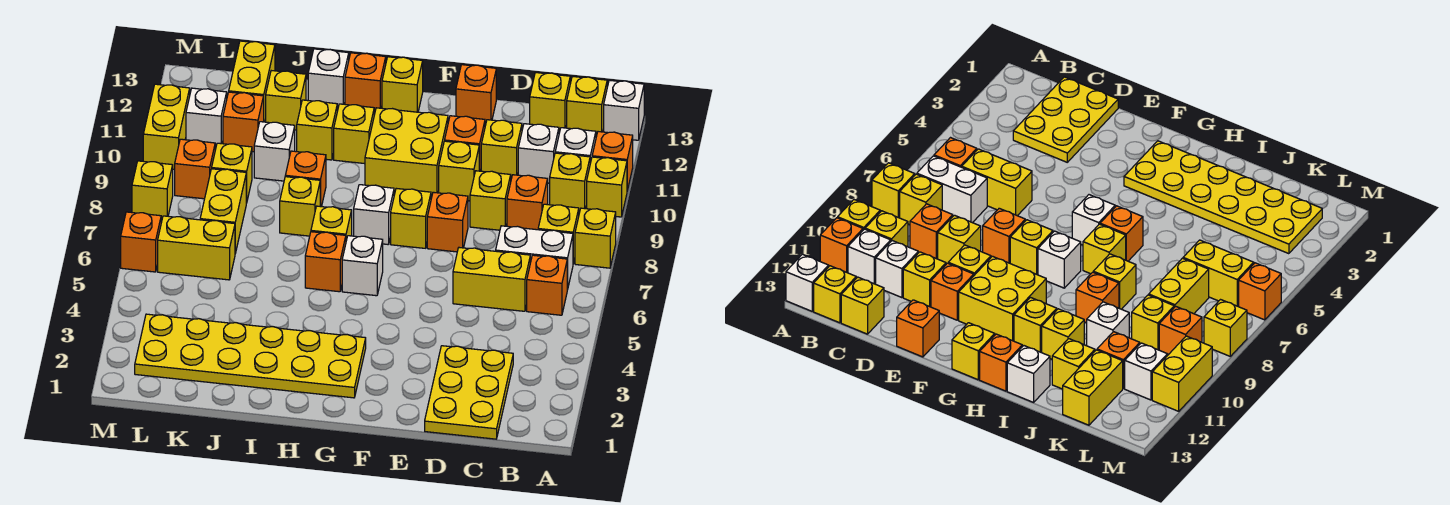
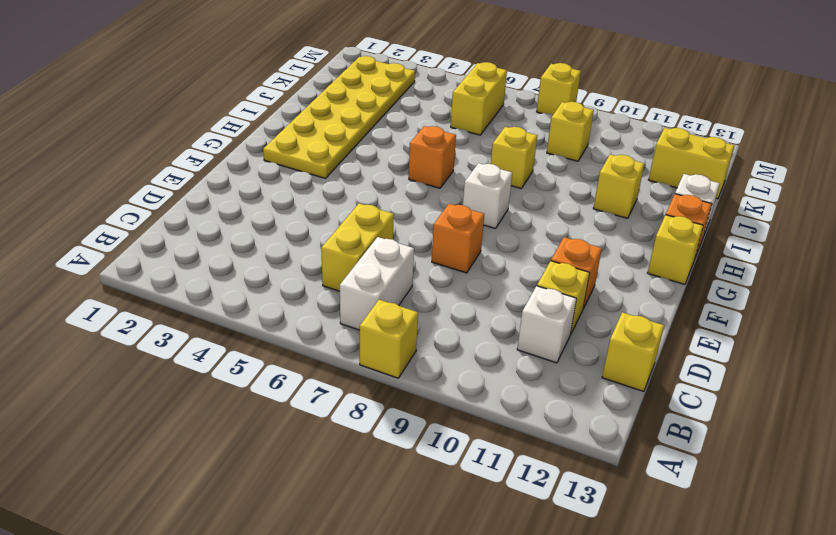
none -> yellow 1x1 brick [587,157,627,217]
none -> orange 1x1 brick [592,132,633,191]
none -> white 1x1 brick [604,80,644,140]
none -> orange 1x1 brick [527,255,567,315]

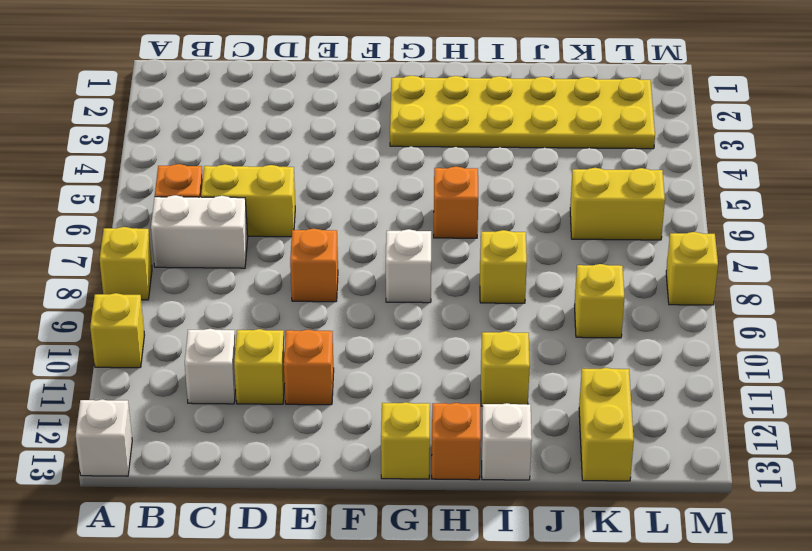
none -> orange 1x1 brick [592,132,633,191]
none -> yellow 1x1 brick [538,204,579,263]
none -> yellow 1x1 brick [550,153,590,213]
none -> white 1x1 brick [555,128,596,163]

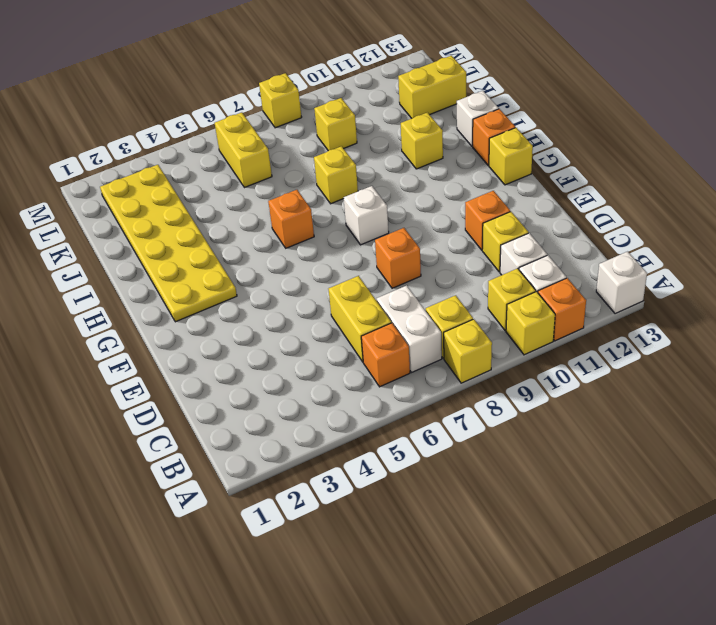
none -> yellow 1x1 brick [567,76,607,136]
none -> yellow 2x3 plate [425,346,513,439]
none -> orange 1x1 brick [507,175,548,230]
none -> yellow 1x1 brick [530,73,570,132]

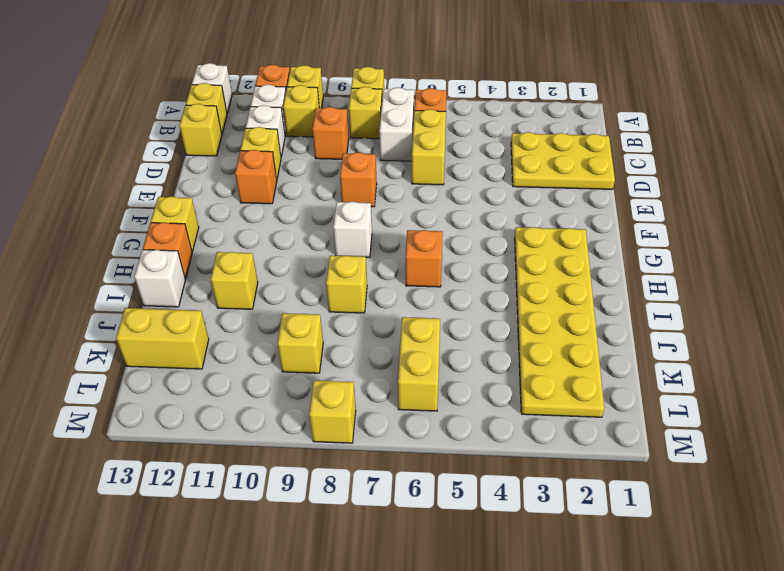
none -> yellow 1x1 brick [470,171,511,230]
none -> yellow 1x1 brick [439,141,479,201]
none -> orange 1x1 brick [456,65,496,124]
none -> yellow 1x1 brick [391,188,431,248]

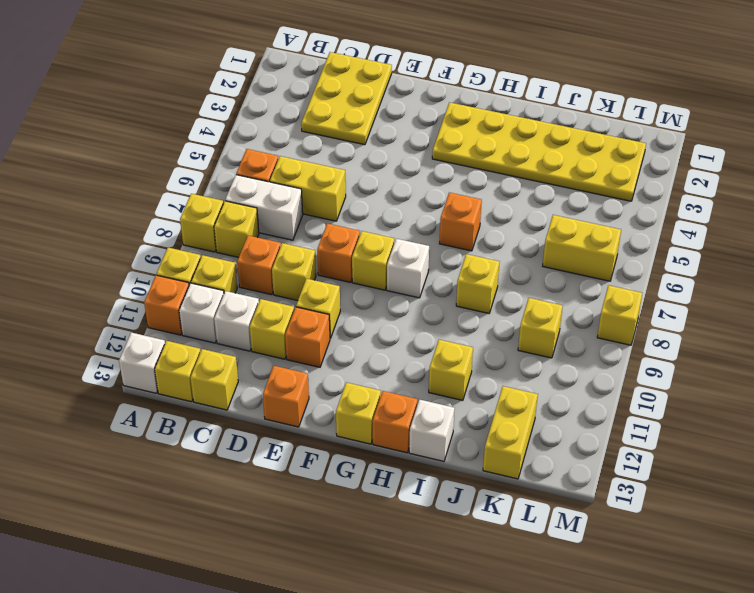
none -> yellow 2x2 brick [365,108,448,197]
none -> white 1x1 brick [342,236,383,296]
none -> yellow 1x1 brick [311,206,352,241]
none -> yellow 1x1 brick [334,104,374,164]

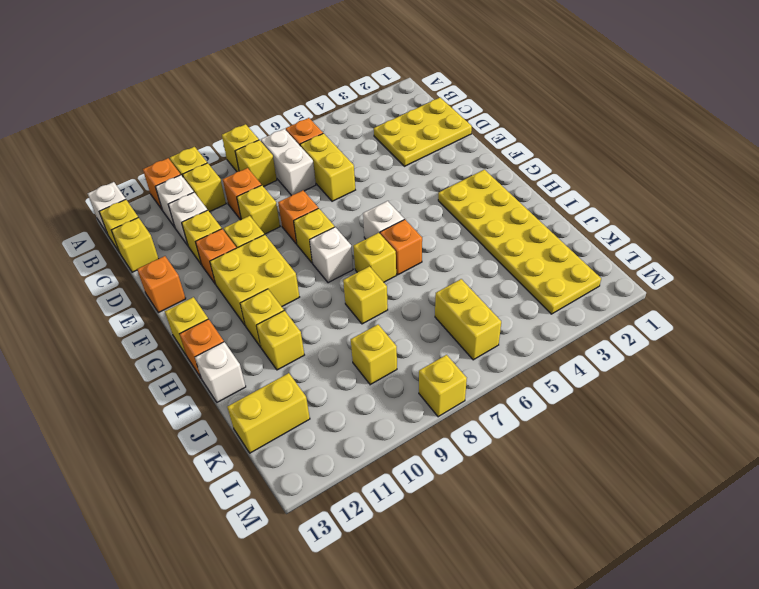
none -> orange 1x1 brick [285,151,326,207]
none -> white 1x1 brick [254,122,295,181]
none -> yellow 1x1 brick [266,71,306,130]
none -> yellow 1x2 brick [200,169,246,253]

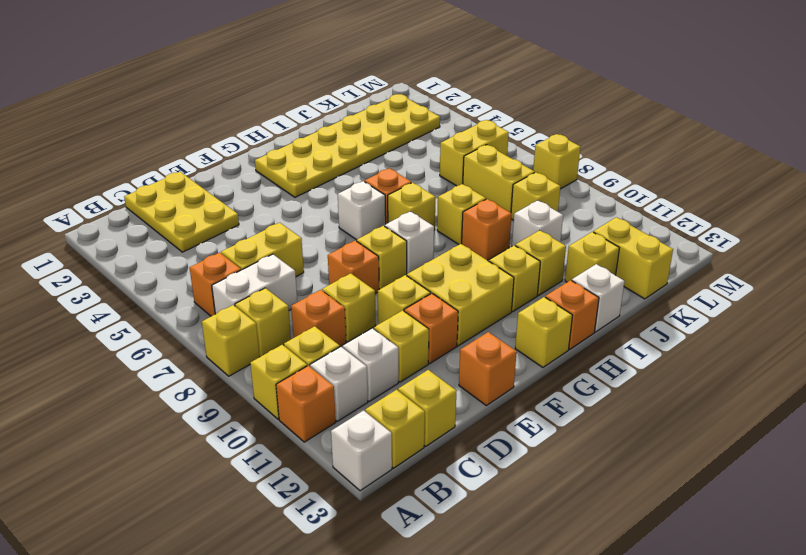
none -> orange 1x1 brick [223,92,264,152]
none -> orange 1x1 brick [175,139,215,199]
none -> white 1x1 brick [186,88,227,148]
none -> orange 1x1 brick [121,212,161,272]

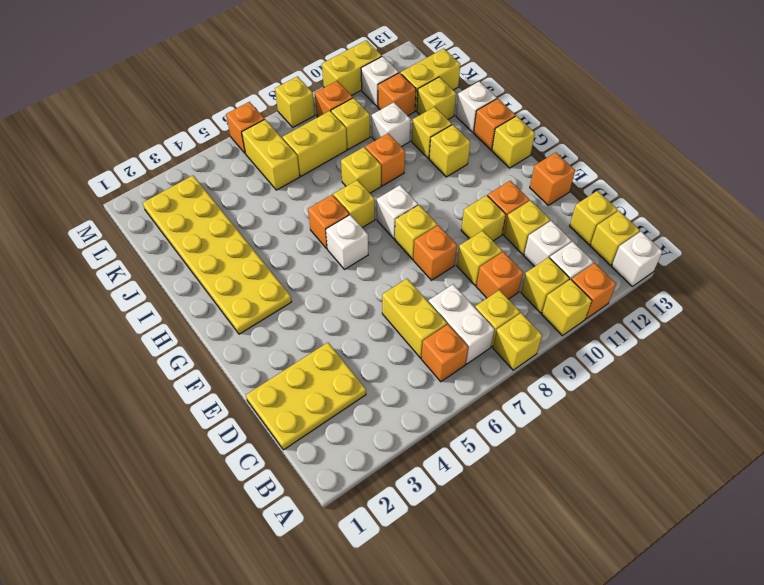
none -> yellow 2x2 brick [365,108,448,197]

